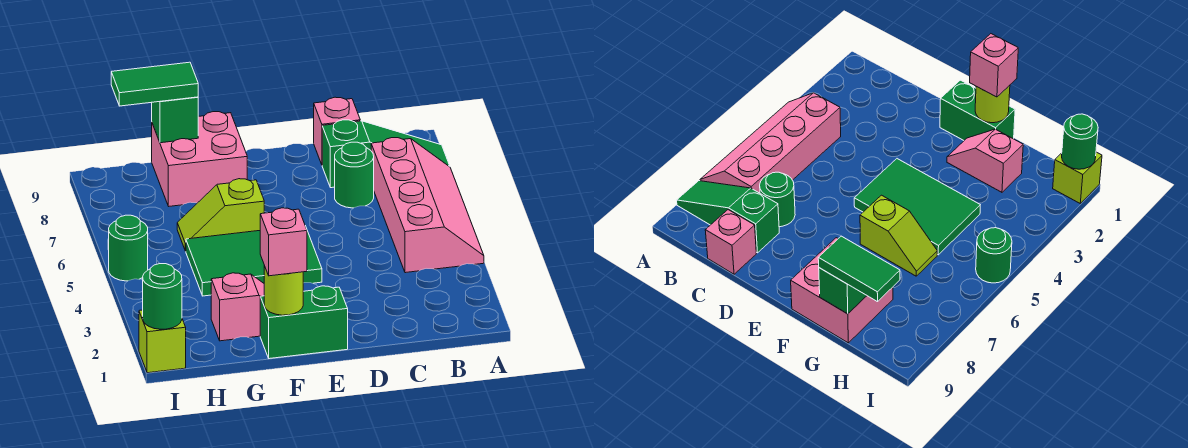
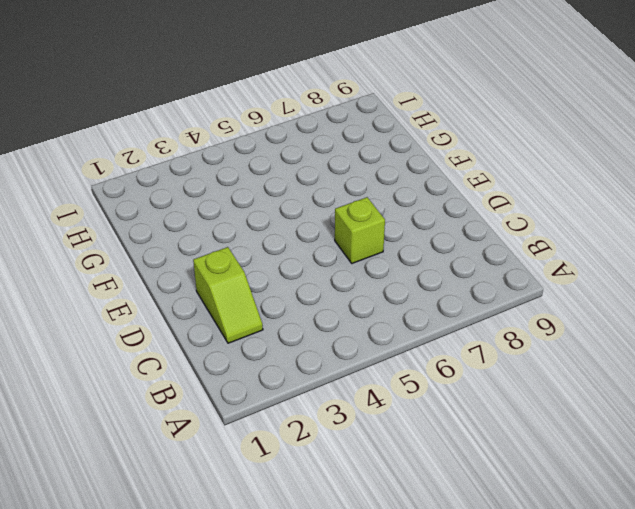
lime 1x2 slope [193,247,263,343] -> lime 1x2 slope turned to [177,179,264,251]
lime 1x1 brick [335,197,385,263] -> lime 1x1 brick moved to [139,310,186,373]
none -> pink 2x4 slope [371,138,484,273]
none -> green 1x3 slope [322,120,450,188]
none -> green 1x1 round brick [335,142,374,208]

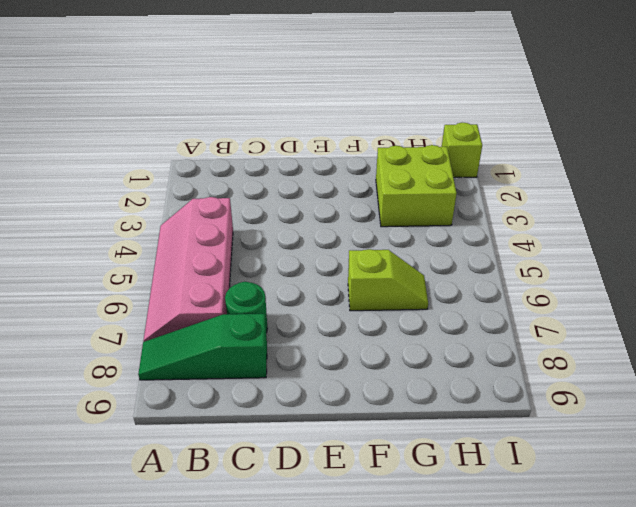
lime 2x2 brick [376,145,457,227] -> pink 1x2 slope [211,273,264,341]
none -> pink 1x1 brick [314,97,360,164]
none -> green 1x2 brick [260,286,348,359]
none -> green 2x3 tile [186,228,322,296]

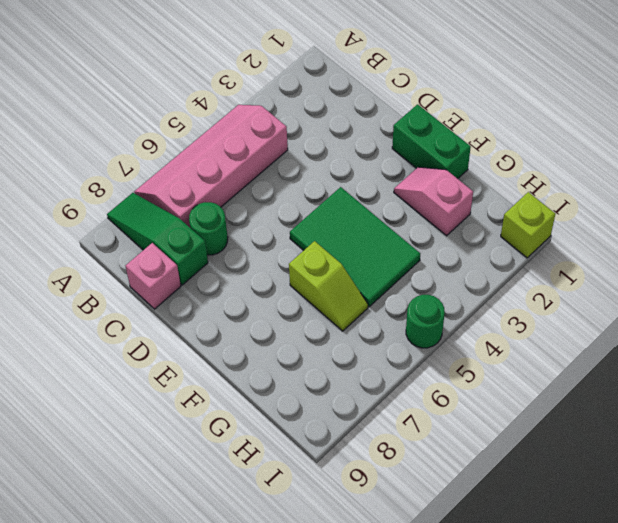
none -> pink 2x2 brick [152,112,247,206]
none -> lime 1x1 round brick [264,266,303,315]
none -> green 1x1 brick [152,97,198,143]

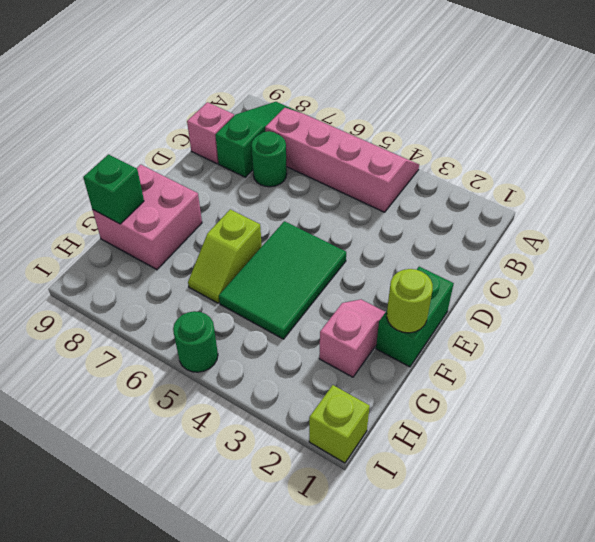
none -> green 1x1 round brick [143,264,182,329]
none -> pink 1x1 brick [260,208,307,276]
none -> green 1x2 tile [111,62,198,106]

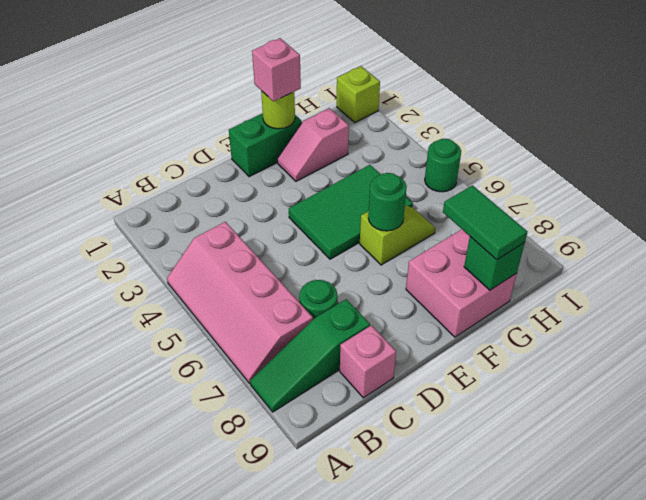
green 1x1 round brick [368,173,407,231] -> green 1x1 round brick moved to [143,264,182,329]
green 1x2 tile [443,185,528,260] -> green 1x2 tile turned to [111,62,198,106]

